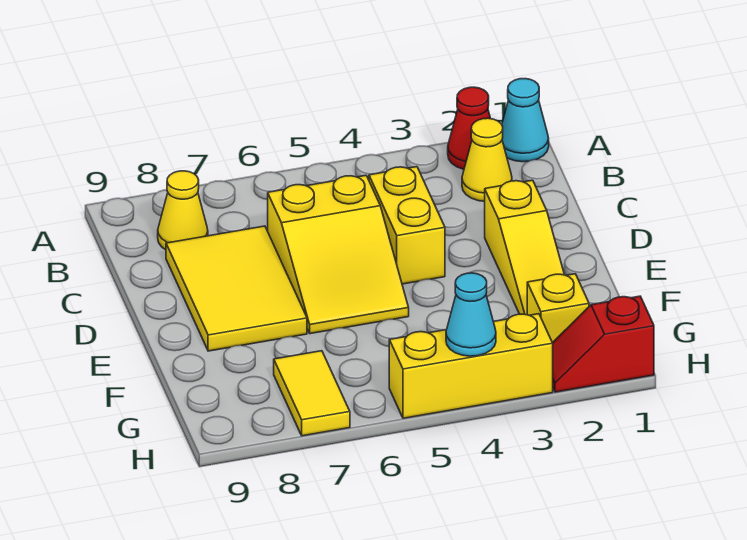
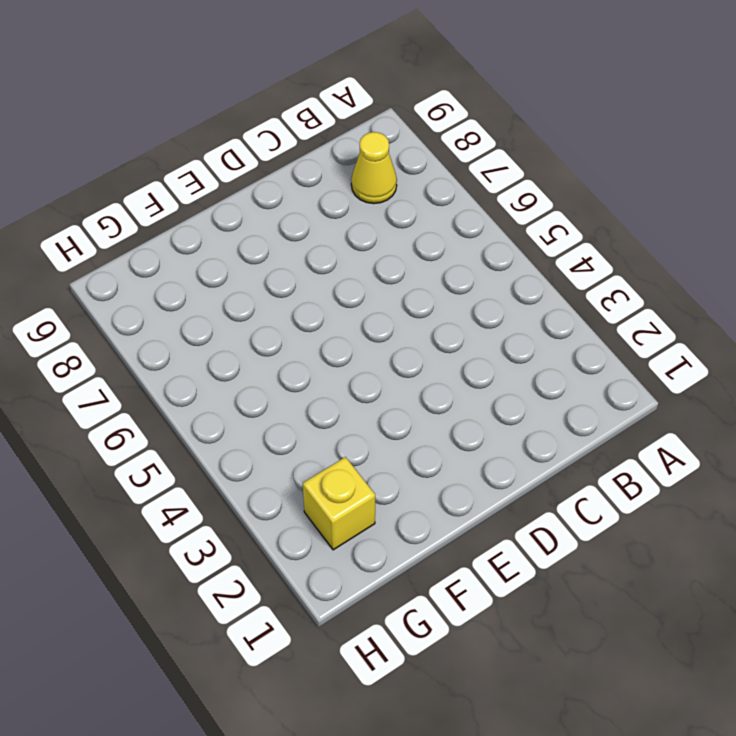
none -> cyan 1x1 cone [502,79,549,162]
none -> red 1x1 cone [448,87,491,169]
none -> yellow 1x1 cone [462,118,512,201]

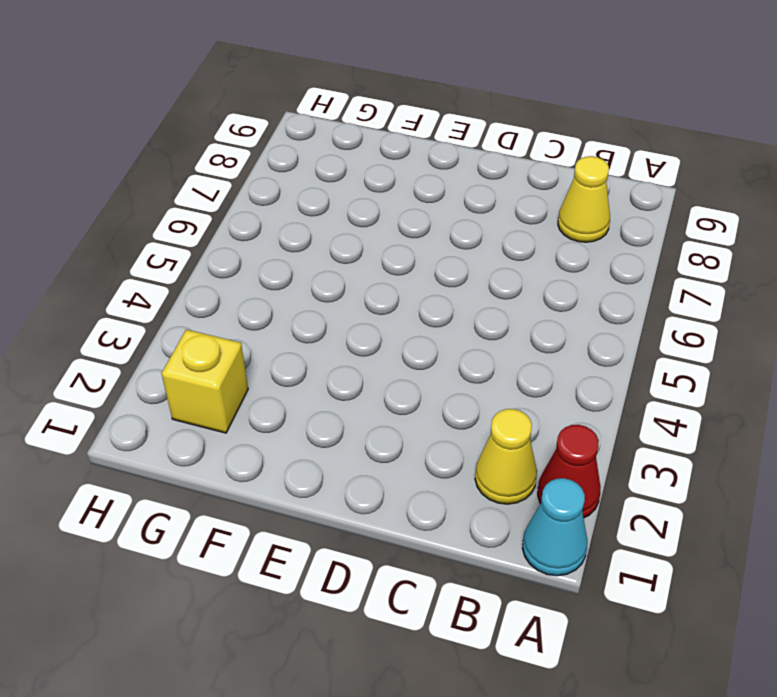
none -> yellow 1x2 brick [369,167,445,284]
none -> yellow 2x3 slope [268,175,409,334]
none -> yellow 2x3 tile [166,226,307,351]

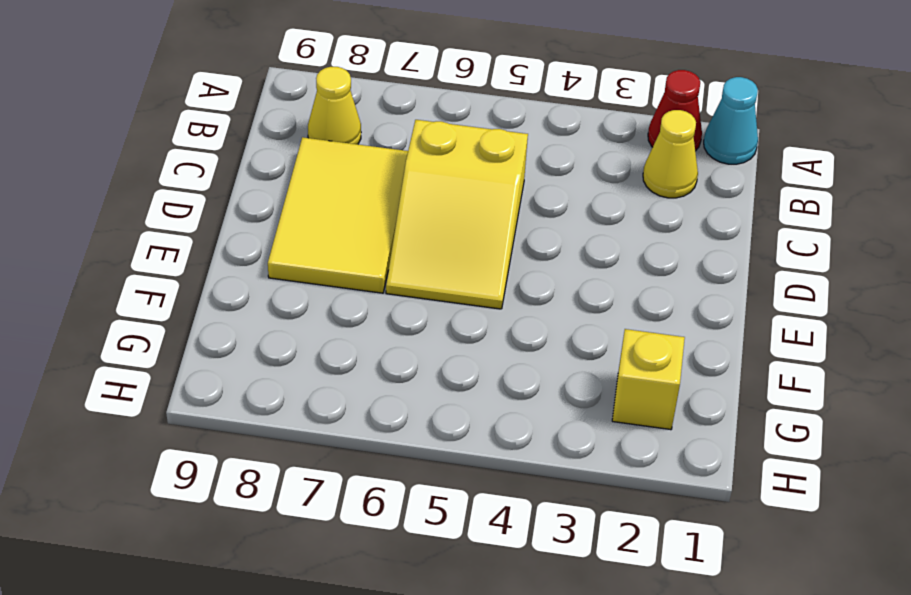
none -> yellow 1x2 brick [369,167,445,284]
none -> yellow 1x3 slope [485,180,564,315]
none -> yellow 1x2 tile [274,351,350,436]

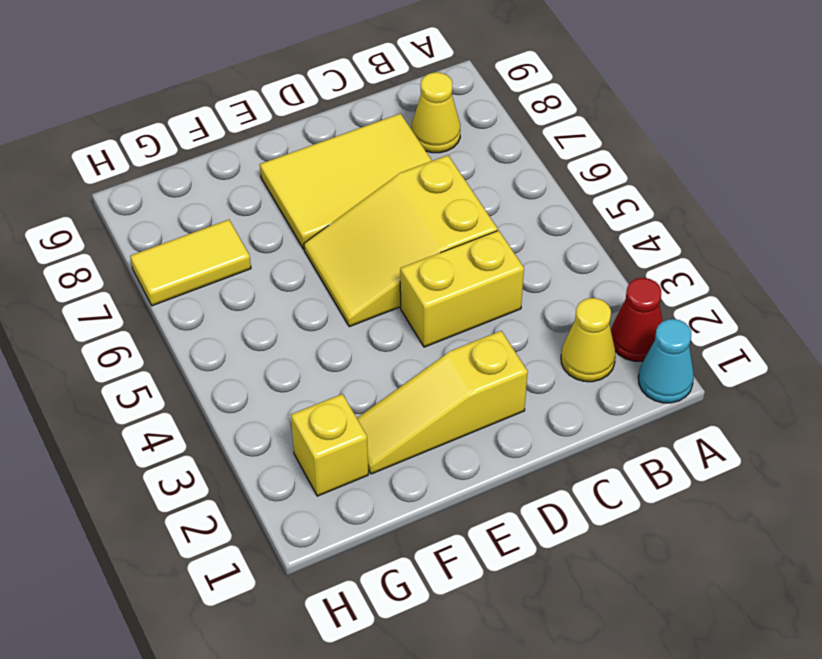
none -> red 1x2 slope [553,296,654,392]
none -> yellow 1x3 brick [389,314,553,418]
none -> cyan 1x1 cone [446,273,496,356]

